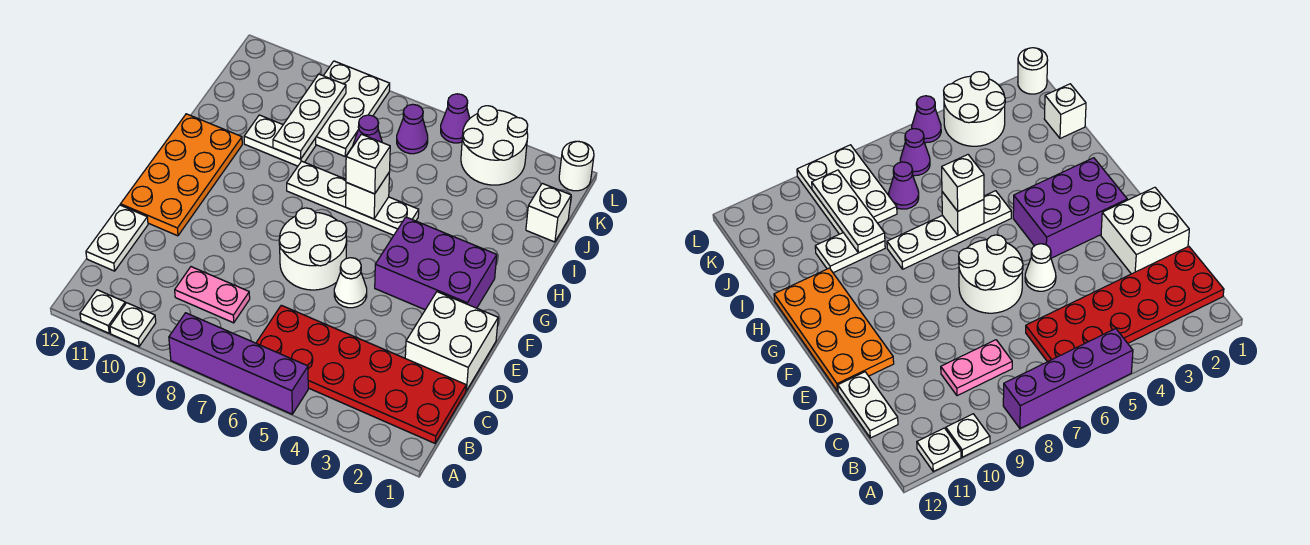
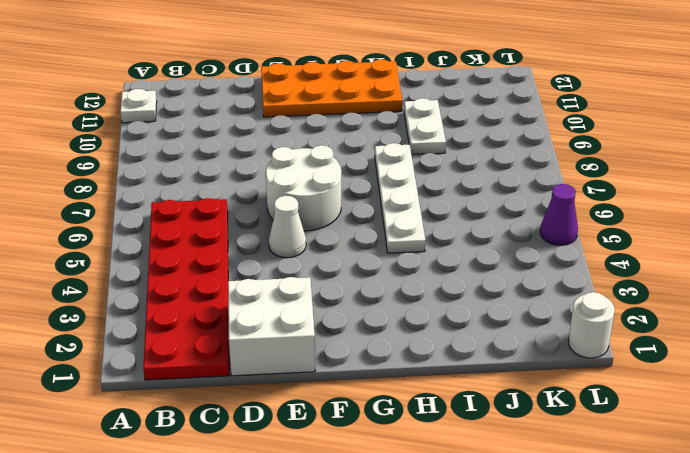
none -> purple 1x4 brick [169,313,308,414]
none -> white 1x1 plate [110,303,156,346]
none -> pink 1x2 plate [175,267,250,323]

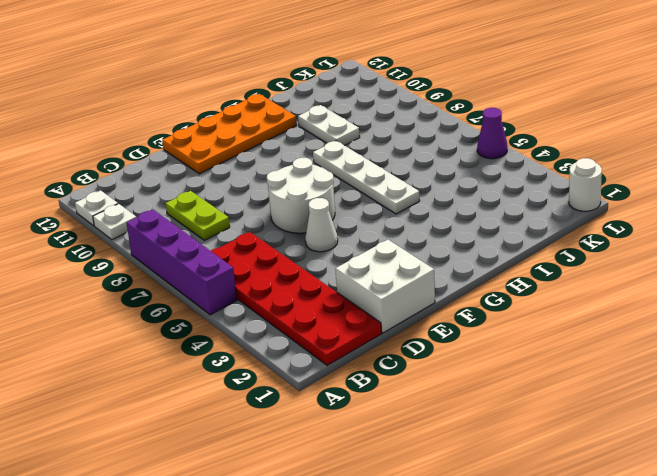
lime 1x2 plate [166,191,230,240] -> pink 1x2 plate [175,267,250,323]
none -> white 1x2 plate [86,205,148,271]
none -> purple 2x3 brick [375,217,497,310]
none -> white 1x1 brick [526,183,571,242]

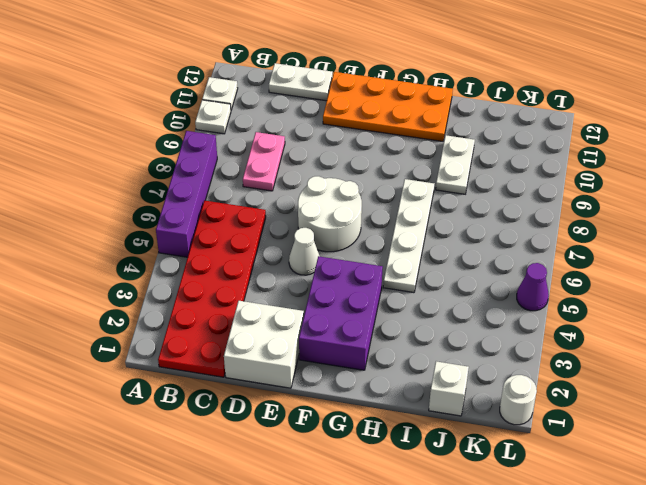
none -> purple 1x1 cone [353,115,382,146]
none -> white 2x3 plate [316,61,390,156]
none -> white 2x2 round brick [461,106,528,185]

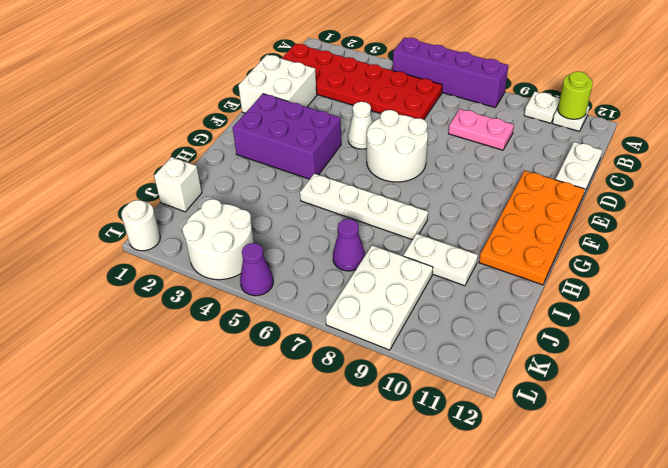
lime 1x1 round brick [558,72,593,119] -> none
none -> purple 1x1 cone [397,104,428,154]
none -> white 1x1 brick [346,172,390,219]
none -> white 1x3 plate [273,74,346,159]

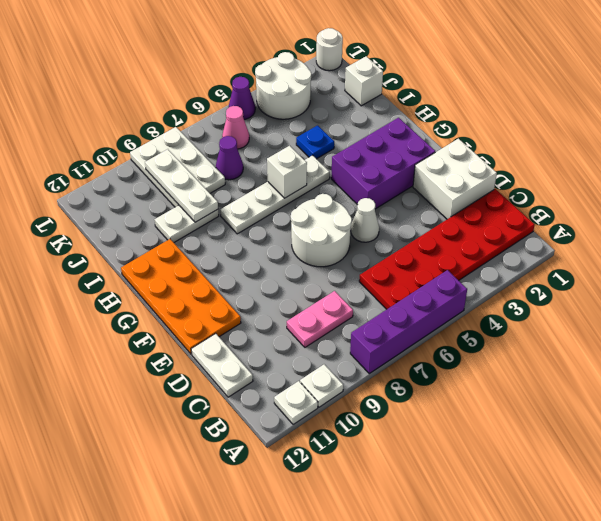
blue 1x1 plate [296,126,334,159] -> none
pink 1x1 cone [222,106,249,149] -> purple 1x1 cone [397,104,428,154]
none -> white 1x1 brick [346,134,390,194]

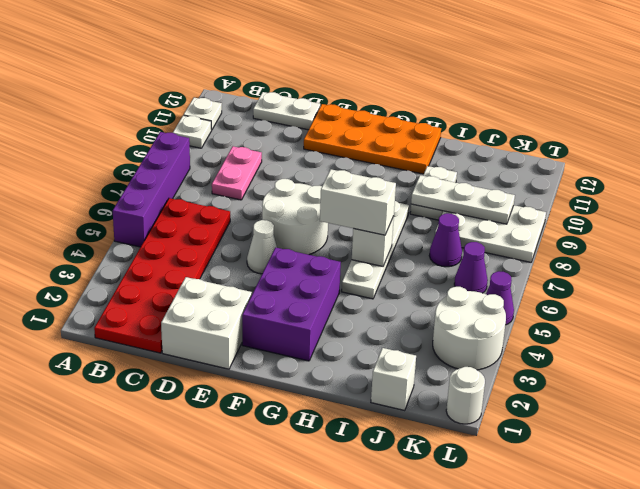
white 1x2 brick [320,169,396,235] -> white 1x1 brick [346,134,390,194]

